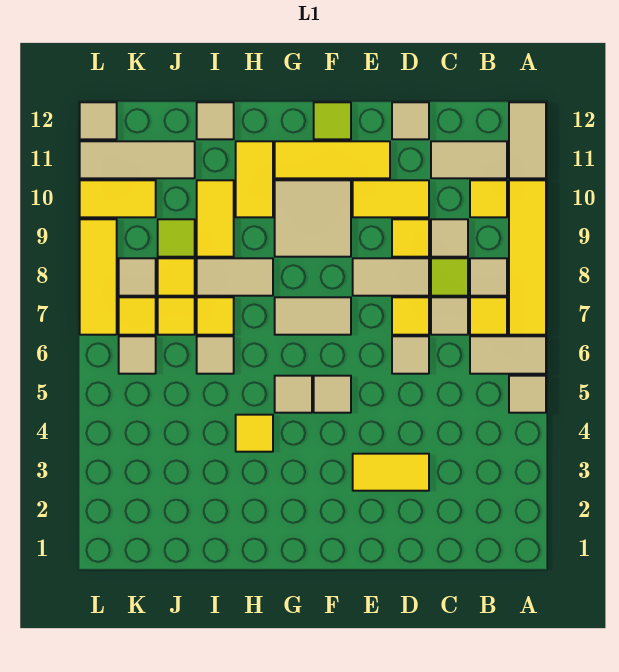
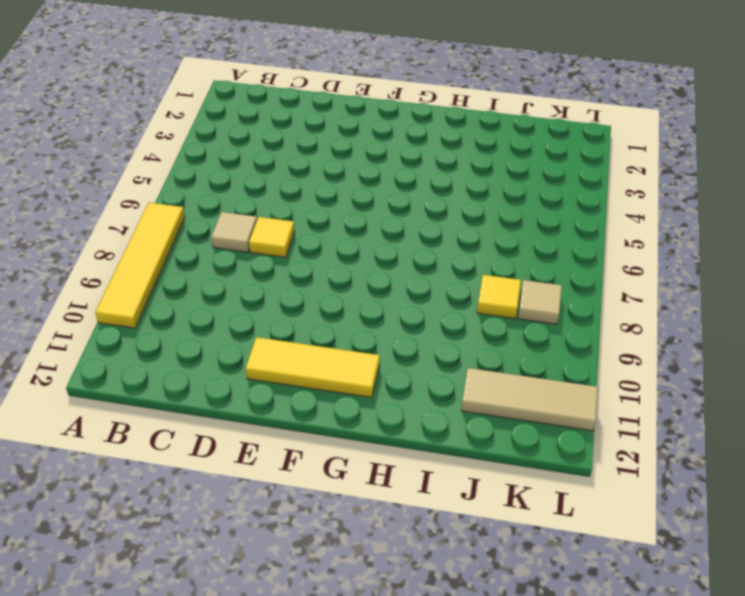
none -> tan 1x1 tile [509,376,546,413]
none -> tan 1x2 tile [470,336,546,374]
none -> tan 1x2 tile [509,102,546,178]
none -> yellow 1x1 tile [470,297,507,335]

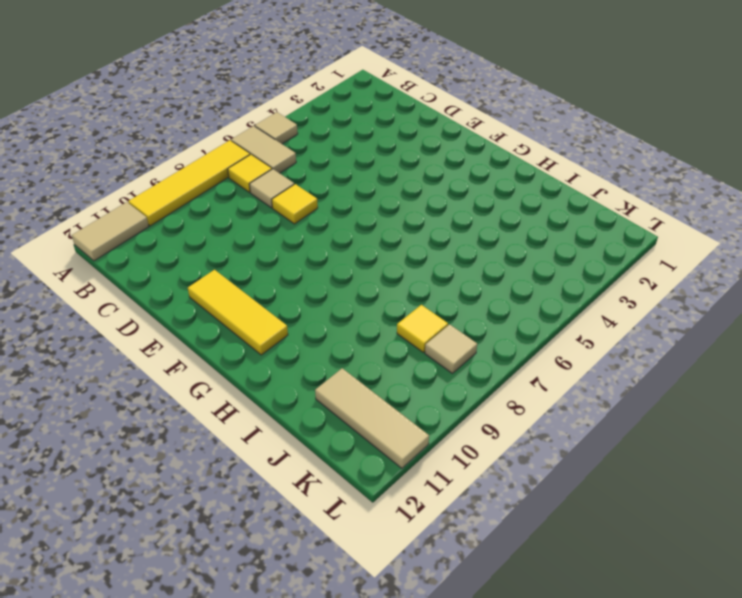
none -> tan 1x1 tile [470,258,507,296]
none -> yellow 1x1 tile [470,180,507,217]
none -> tan 1x2 tile [431,141,507,178]
none -> lime 1x1 tile [431,258,468,296]

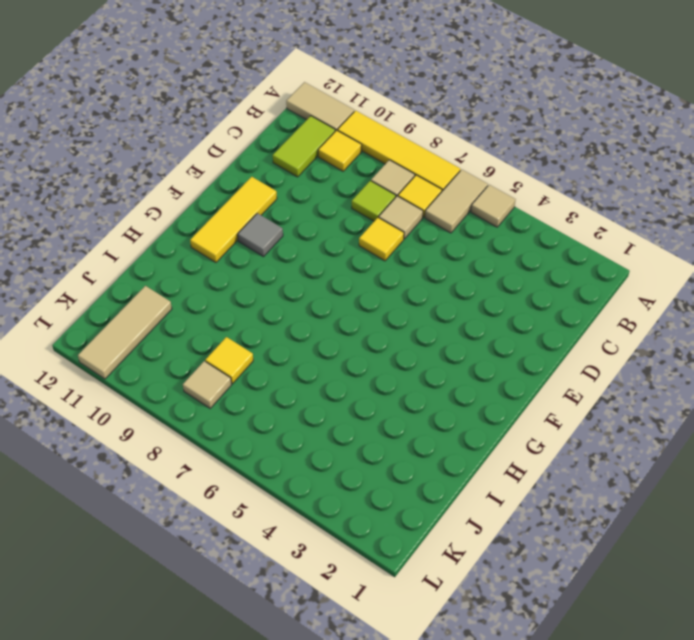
lime 1x2 tile [273,116,335,177] -> tan 1x2 tile [431,141,507,178]
grey 1x1 tile [238,213,283,257] -> tan 2x2 tile [275,180,351,257]
none -> tan 1x1 tile [431,219,468,257]
none -> yellow 1x2 tile [353,454,429,491]
none -> tan 1x1 tile [392,336,429,374]
none -> tan 1x2 tile [353,258,429,296]

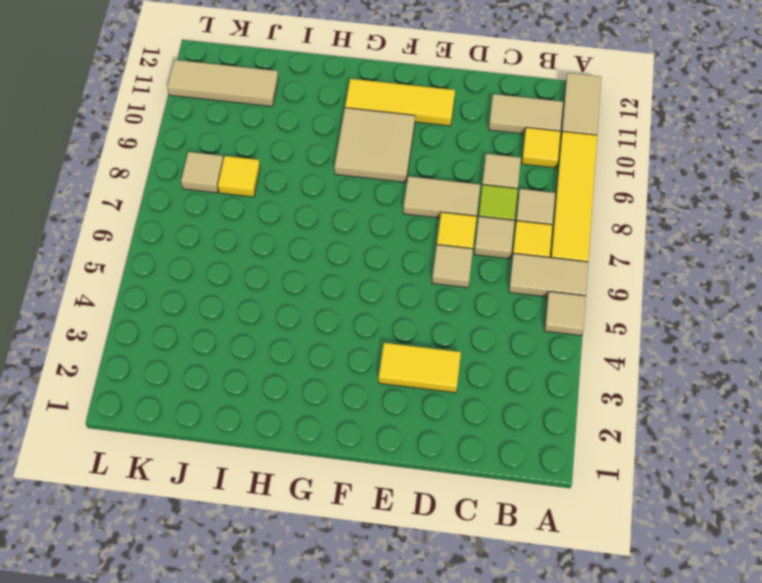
none -> yellow 1x1 tile [392,219,429,257]
none -> yellow 1x2 tile [353,180,429,217]
none -> tan 1x1 tile [392,102,429,139]
none -> tan 1x1 tile [314,376,351,413]

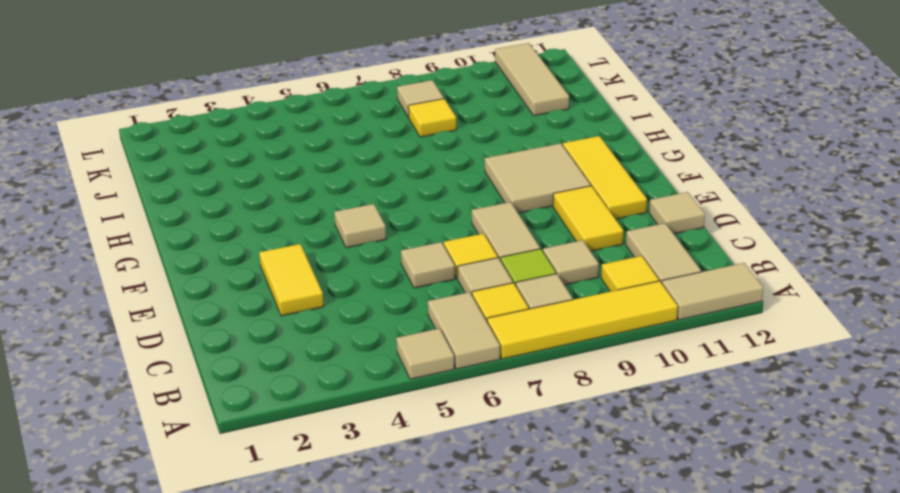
none -> yellow 1x1 tile [392,219,429,257]
none -> tan 1x2 tile [275,297,351,335]
none -> lime 1x1 tile [314,102,351,139]
none -> tan 1x1 tile [275,376,312,413]

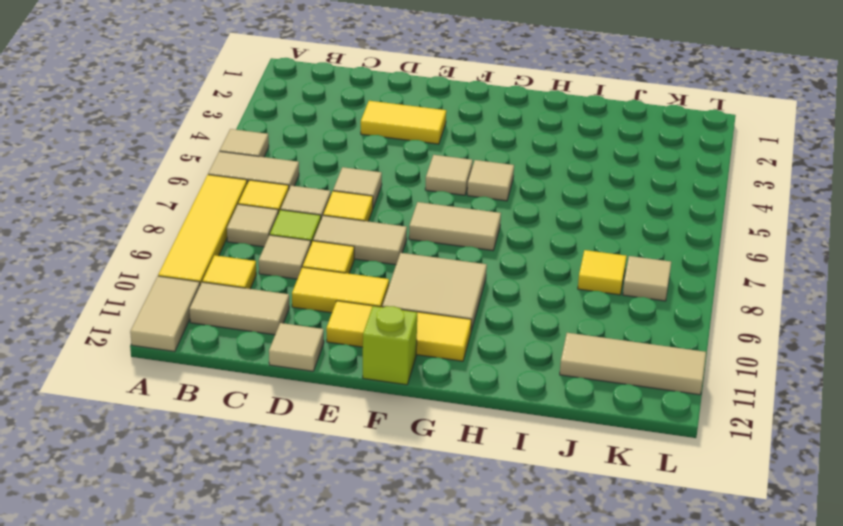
lime 1x1 brick [363,306,417,385] -> lime 1x1 tile [314,102,351,139]
none -> yellow 1x1 tile [236,415,273,452]
none -> tan 1x2 tile [197,258,273,296]
none -> yellow 1x2 tile [236,141,273,217]
none -> tan 1x1 tile [197,336,234,374]

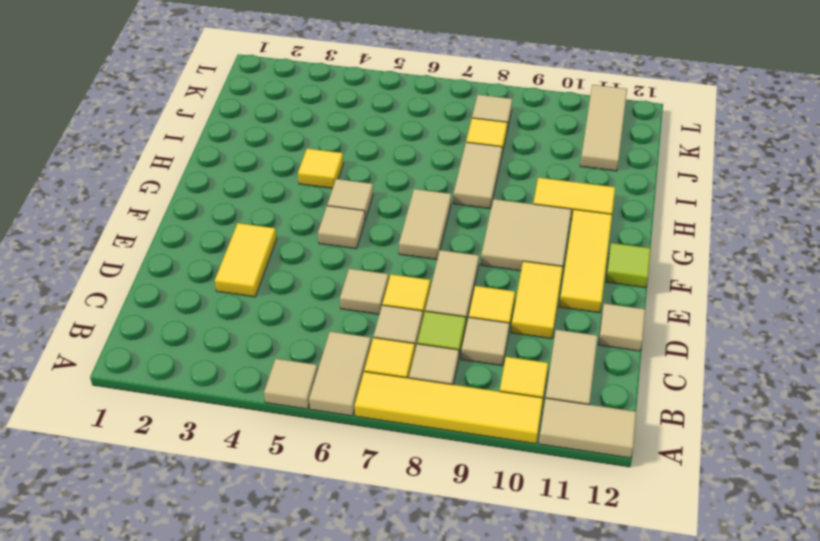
none -> tan 1x1 tile [197,336,234,374]
none -> yellow 1x1 tile [197,297,234,335]
none -> yellow 1x2 tile [197,180,234,257]
none -> tan 1x1 tile [197,102,234,139]

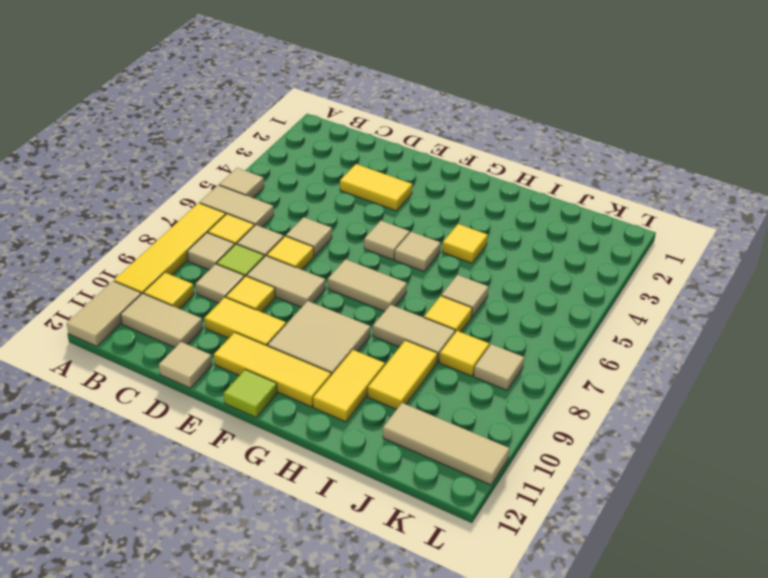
none -> tan 1x1 tile [197,102,234,139]
none -> yellow 1x1 tile [158,297,195,335]
none -> lime 1x1 tile [158,219,195,257]
none -> tan 1x1 tile [119,336,156,374]

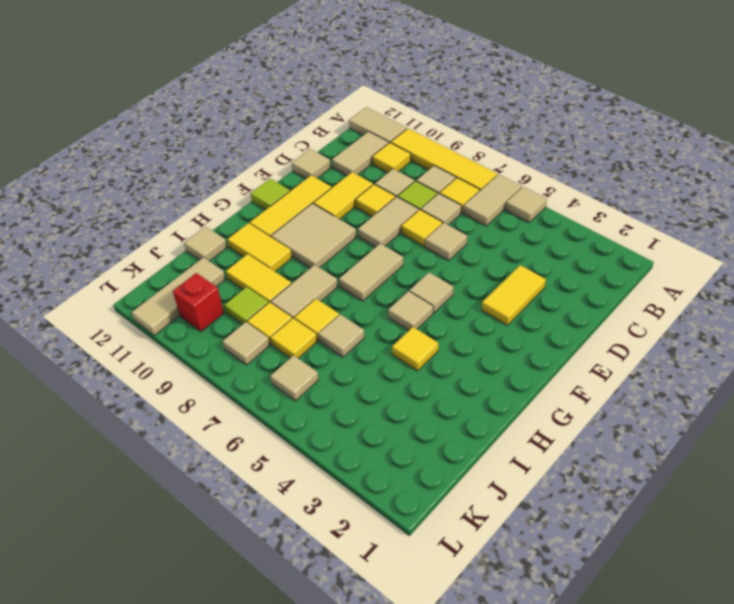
red 1x1 brick [173,273,224,332] -> yellow 1x2 tile [80,180,156,217]
none -> yellow 1x1 tile [119,297,156,335]
none -> yellow 1x3 tile [80,219,117,335]
none -> tan 1x1 tile [80,102,117,139]

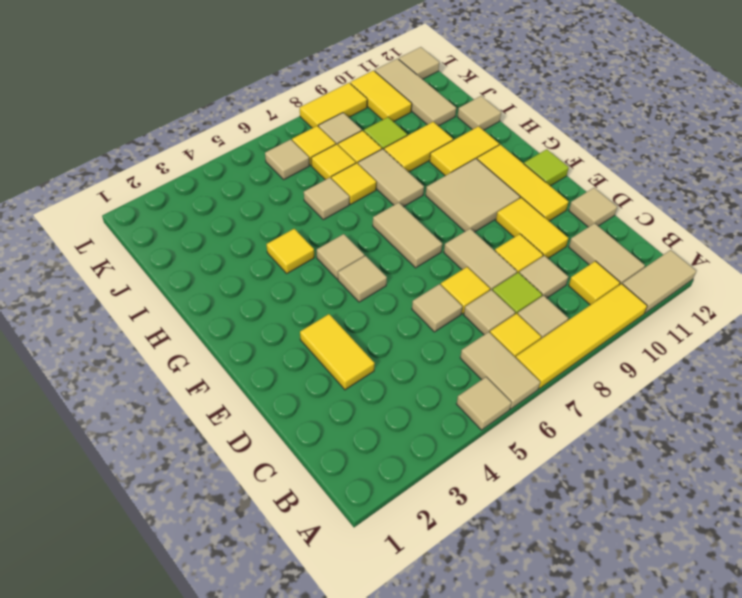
yellow 1x2 tile [300,83,367,128] -> yellow 1x3 tile [80,219,117,335]

